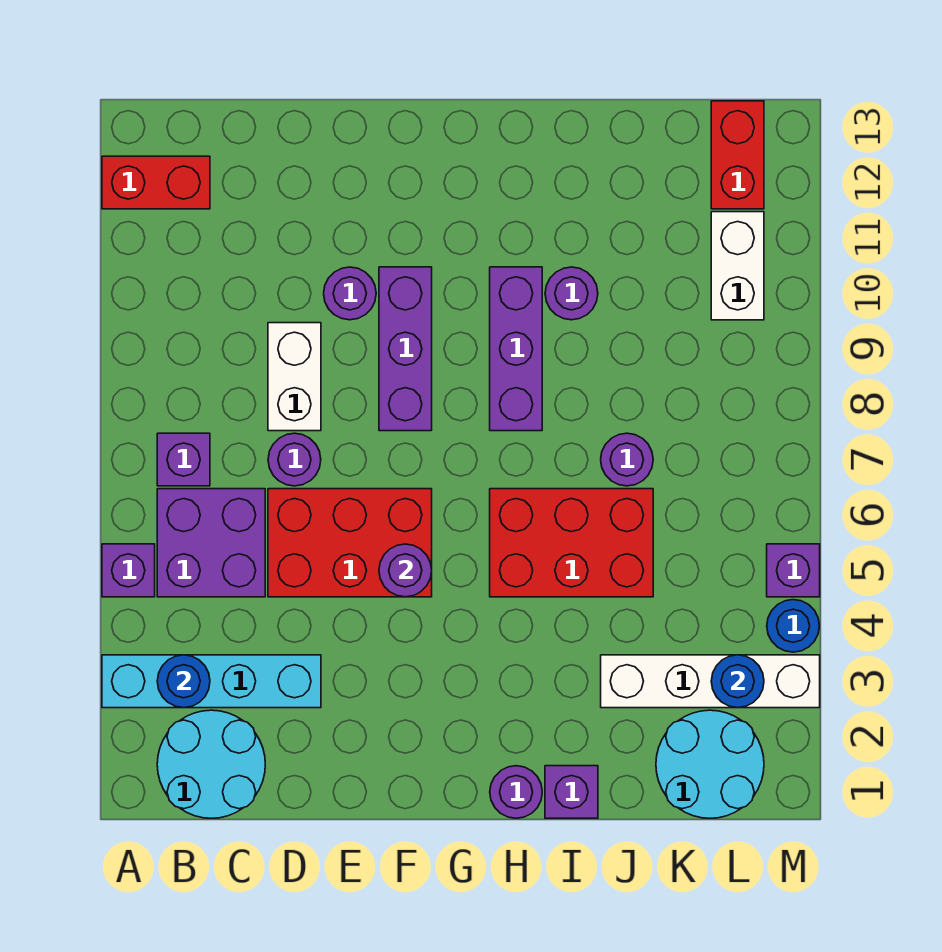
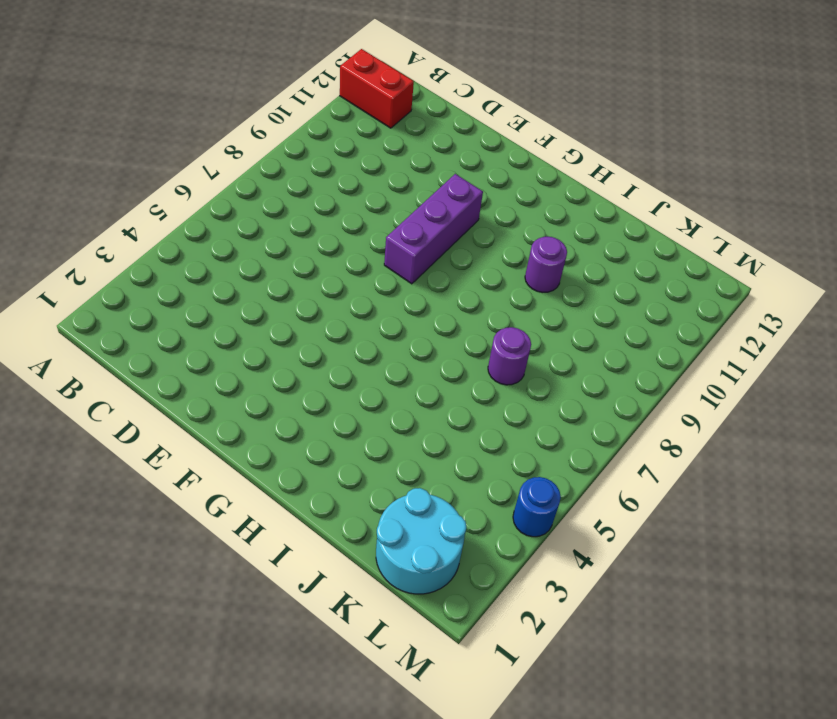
none -> cyan 1x4 brick [102,655,321,708]
none -> purple 1x1 brick [102,544,155,597]
none -> cyan 2x2 round brick [157,710,265,818]

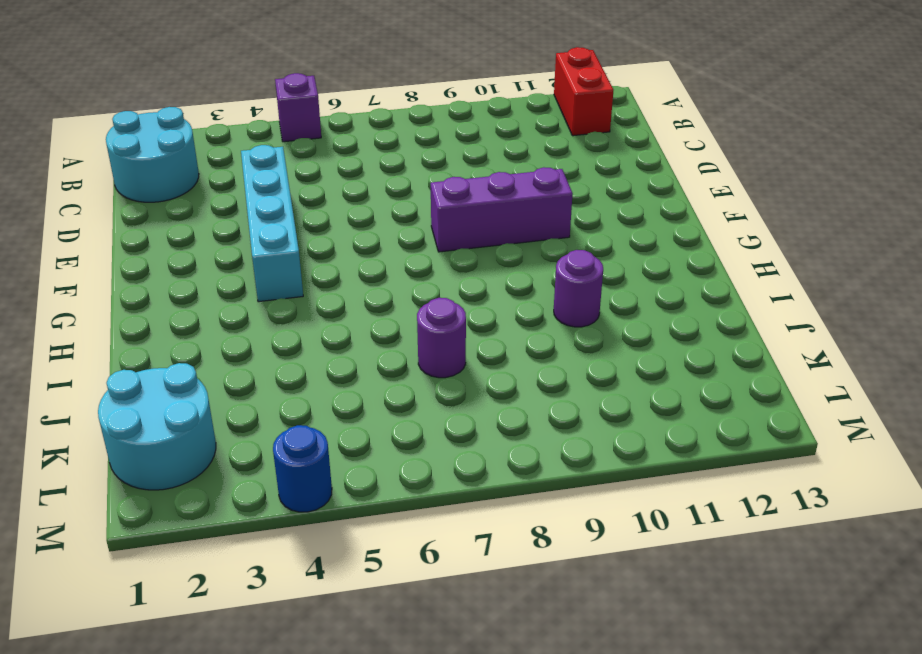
cyan 1x4 brick [241,145,303,302] -> cyan 1x4 brick moved to [102,655,321,708]
none -> purple 2x2 brick [157,489,265,597]
none -> purple 1x1 brick [157,433,210,486]
none -> red 2x3 brick [268,489,432,597]

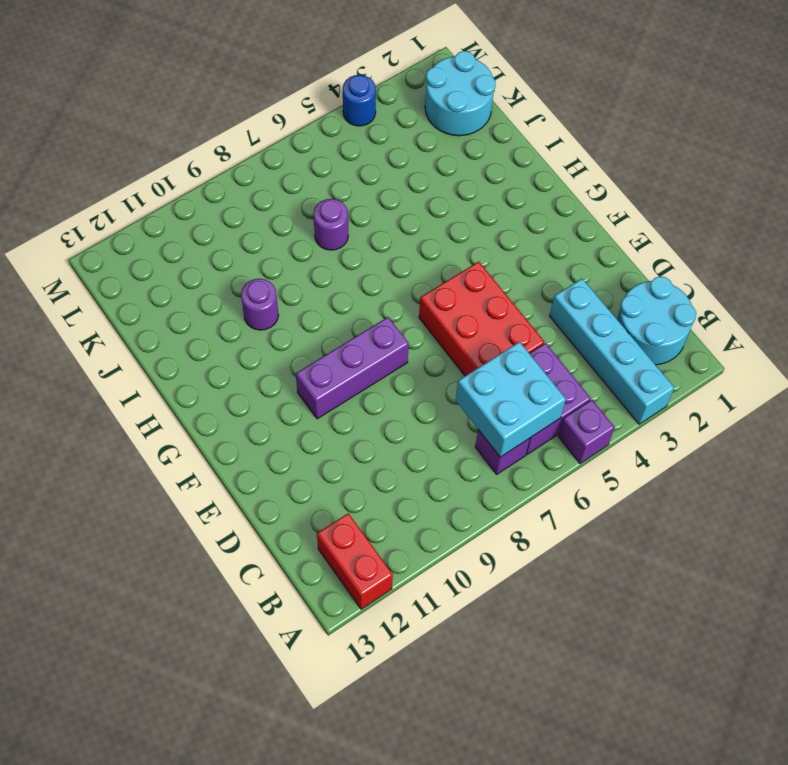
cyan 2x2 brick [456,342,566,457] -> none
none -> purple 1x1 round brick [268,433,321,486]
none -> white 1x2 brick [268,323,321,431]
none -> purple 1x1 round brick [324,267,376,320]

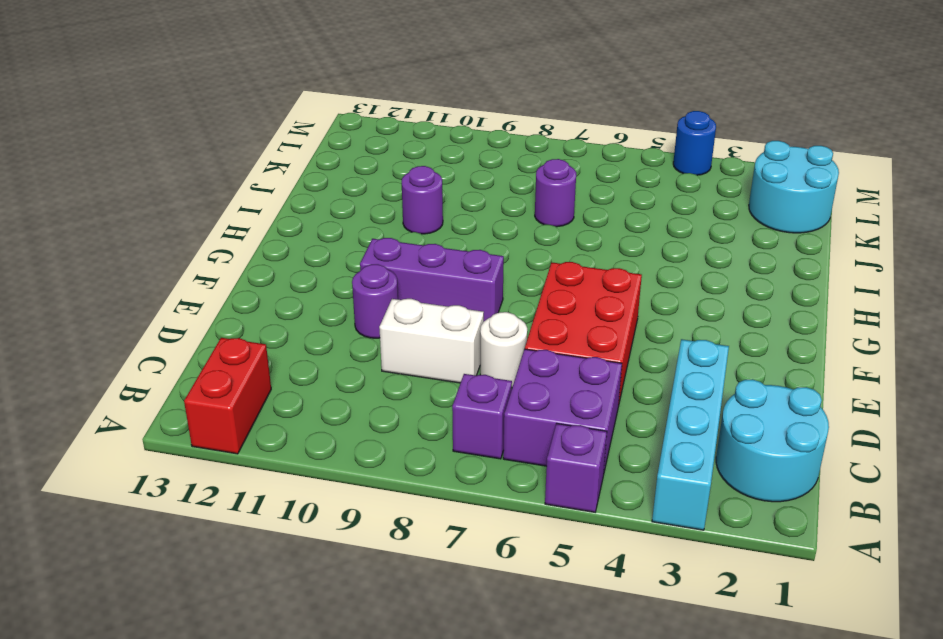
white 1x1 round brick [480,312,527,387] -> purple 1x1 round brick [268,433,321,486]
none -> purple 1x1 round brick [490,766,542,818]
none -> red 2x3 brick [490,489,653,597]
none -> purple 1x3 brick [490,267,542,431]

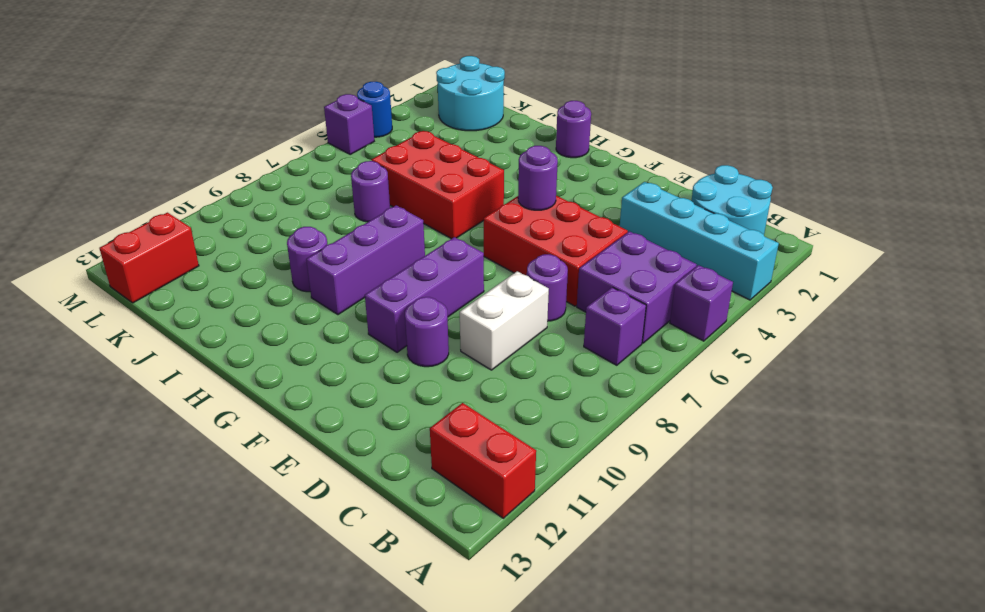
none -> purple 1x1 brick [545,766,598,818]
none -> white 1x4 brick [601,655,820,708]
none -> white 1x2 brick [711,212,764,320]

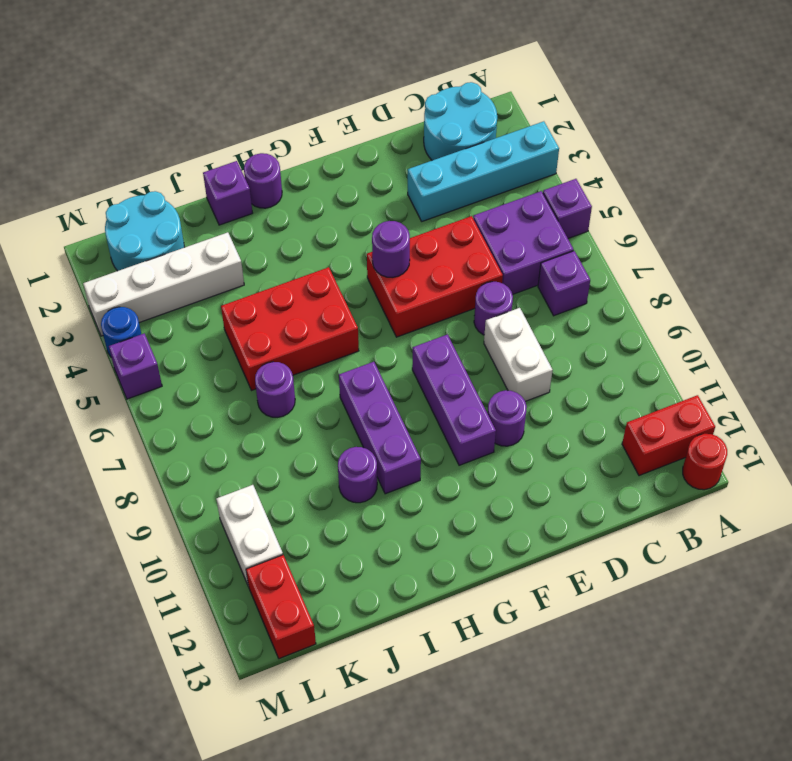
red 1x1 round brick [683,434,727,490] -> none
none -> blue 1x1 round brick [157,655,210,708]
none -> blue 1x1 round brick [711,655,764,708]

